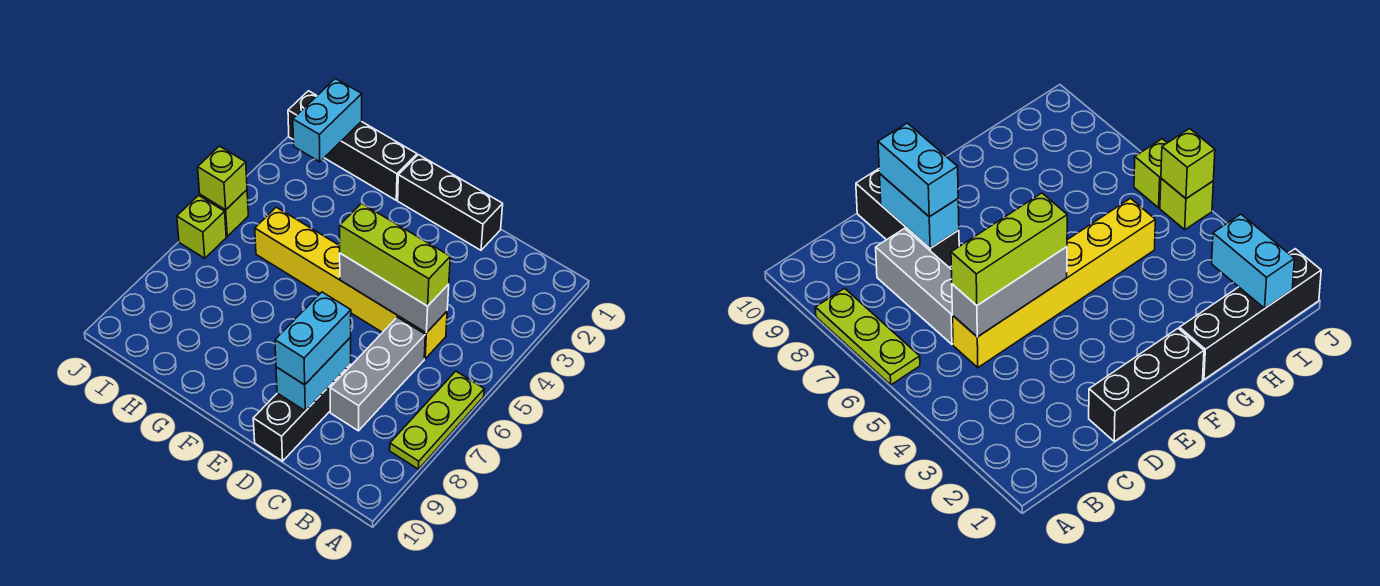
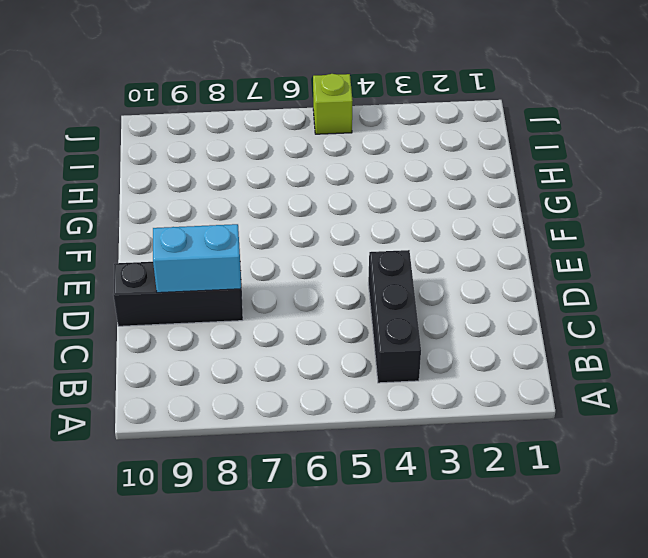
black 1x3 brick [368,250,421,383] -> black 1x3 brick moved to [398,155,503,250]
none -> lime 1x3 plate [390,371,484,469]
none -> yellow 1x6 brick [255,207,447,359]
none -> grey 1x3 brick [330,317,425,431]

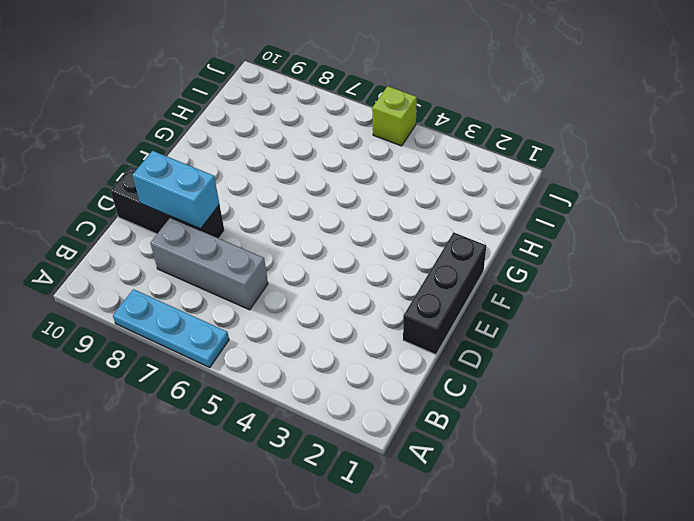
cyan 1x3 plate [113,289,229,367] -> lime 1x3 plate [390,371,484,469]
none -> yellow 1x6 brick [255,207,447,359]
none -> black 1x4 brick [288,91,417,200]
none -> lime 1x1 brick [177,195,226,258]

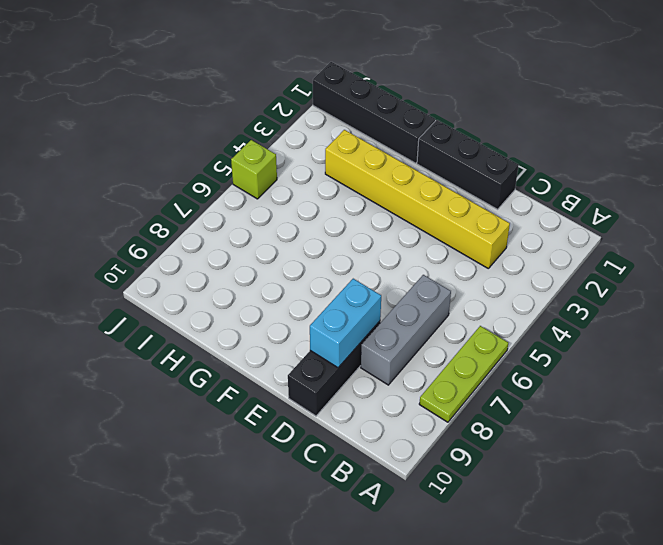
yellow 1x6 brick [325,130,510,268] -> yellow 1x6 brick moved to [255,207,447,359]
none -> lime 1x1 brick [177,195,226,258]
none -> grey 1x3 brick [340,253,449,333]
none -> cyan 1x2 brick [293,79,362,162]

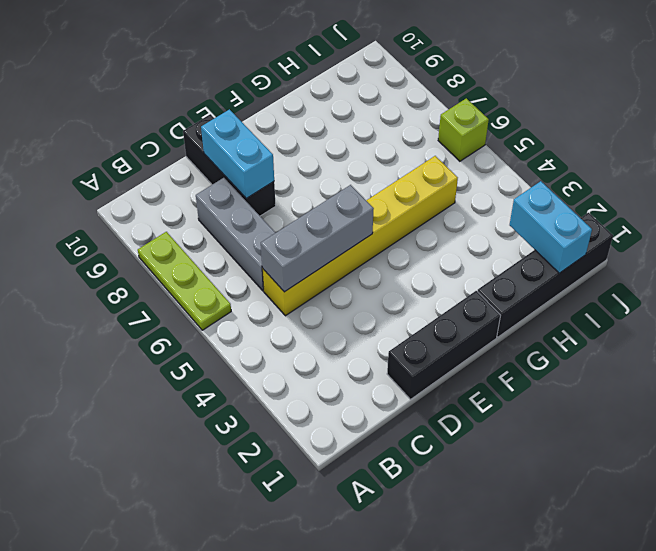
none -> lime 1x1 brick [200,190,248,236]
none -> lime 1x1 brick [198,146,247,210]
none -> lime 1x3 brick [340,204,450,306]

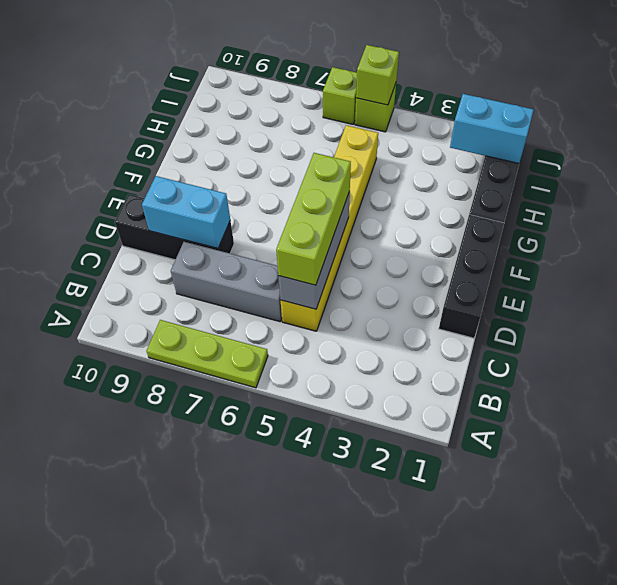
none -> cyan 1x2 brick [275,292,351,385]

